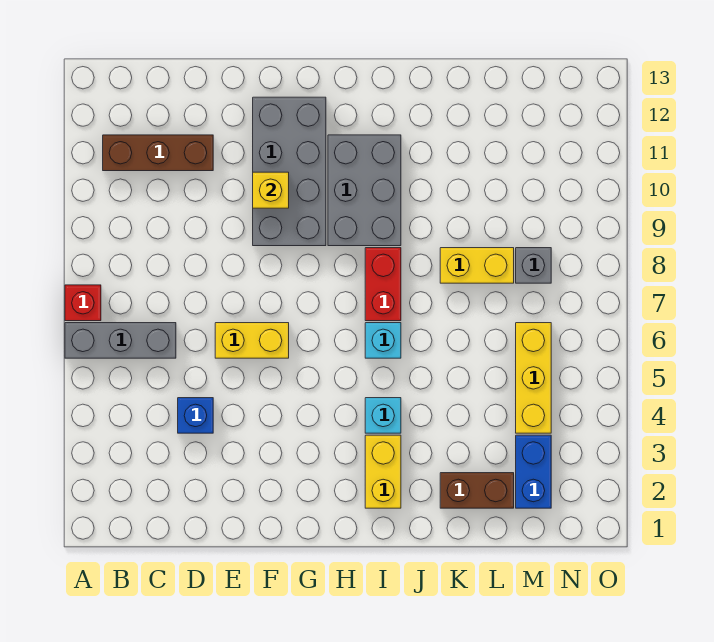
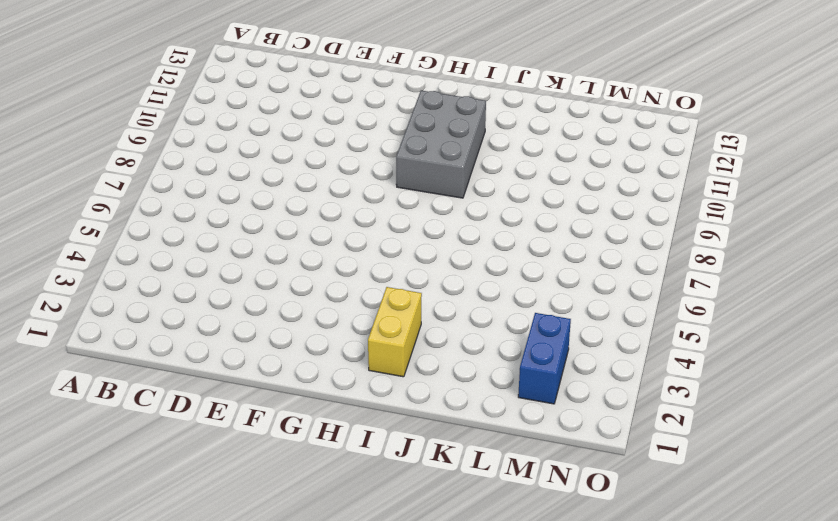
none -> grey 1x3 brick [65,323,176,358]
none -> red 1x1 brick [65,285,101,321]
none -> brown 1x3 brick [103,135,213,171]

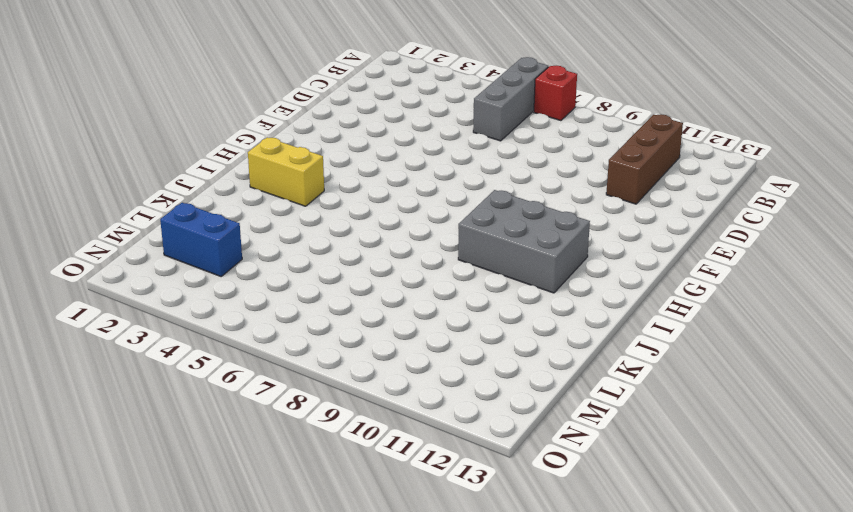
none -> blue 1x1 brick [178,398,213,433]
none -> yellow 1x2 brick [215,323,289,358]
none -> grey 2x4 brick [253,97,326,246]

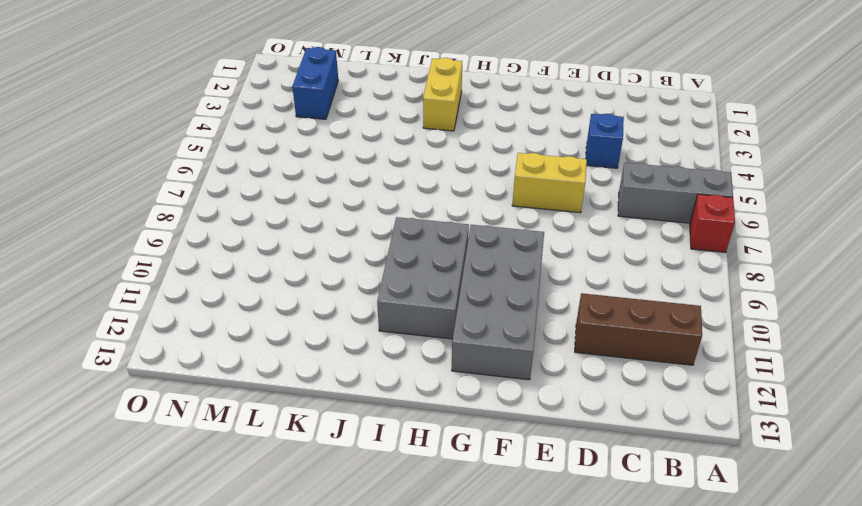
none -> cyan 1x1 brick [365,398,401,433]
none -> cyan 1x1 brick [365,323,401,358]
none -> red 1x2 brick [365,248,401,321]

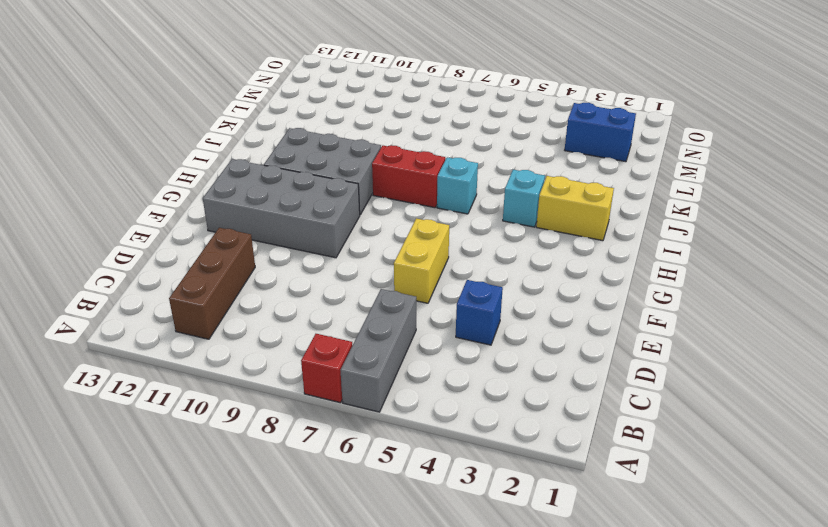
none -> brown 1x2 brick [440,473,514,508]
none -> yellow 1x2 brick [440,248,514,283]
none -> yellow 1x3 brick [516,323,551,433]

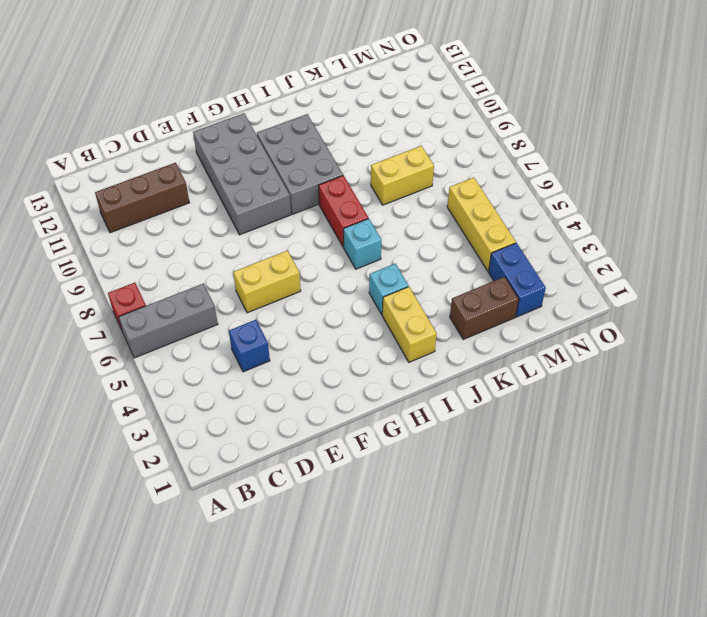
none -> grey 1x1 brick [516,248,551,283]
none -> yellow 1x1 brick [253,172,289,208]

